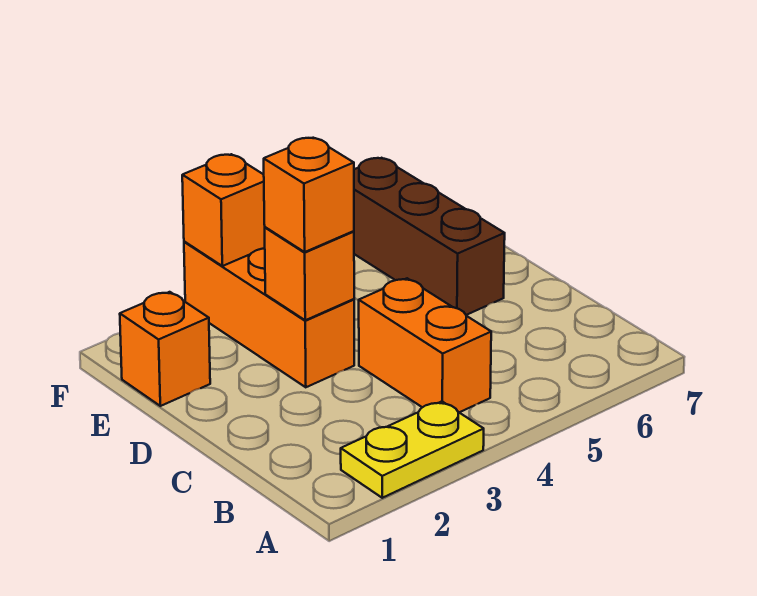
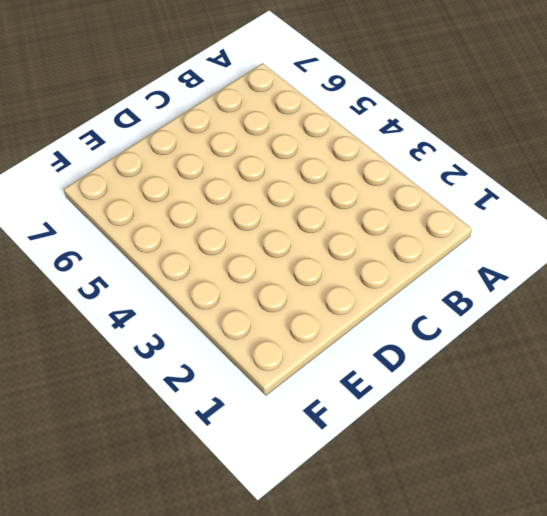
none -> yellow 1x2 plate [341,401,484,498]
none -> orange 1x2 brick [359,278,491,412]

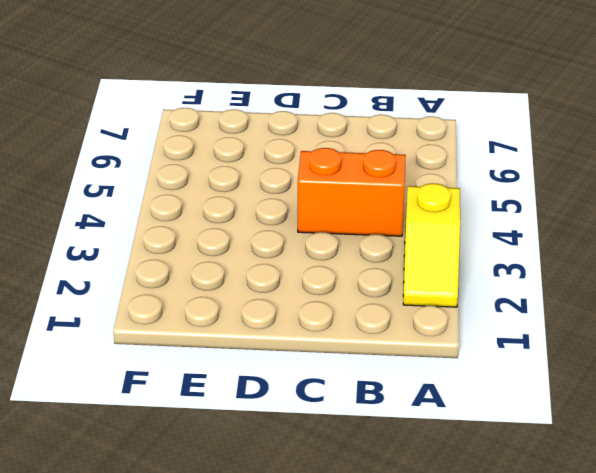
yellow 1x2 slope [403,183,460,307] -> yellow 1x2 plate [341,401,484,498]
none -> orange 1x3 brick [184,242,354,387]
none -> brown 1x3 brick [354,158,505,315]

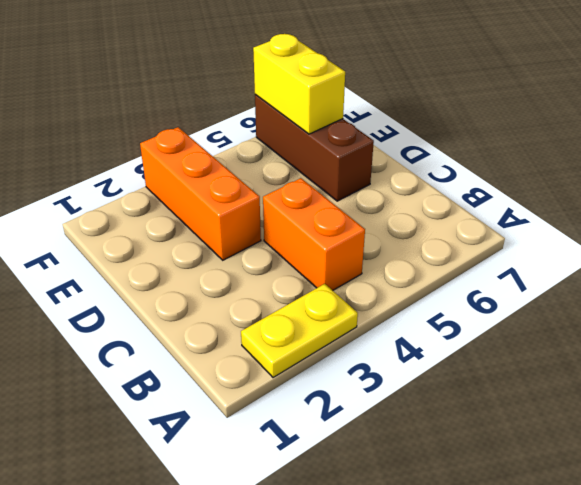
yellow 1x2 brick [253,34,345,134] -> none
none -> orange 1x1 brick [120,292,210,406]
none -> orange 1x1 brick [265,227,354,320]

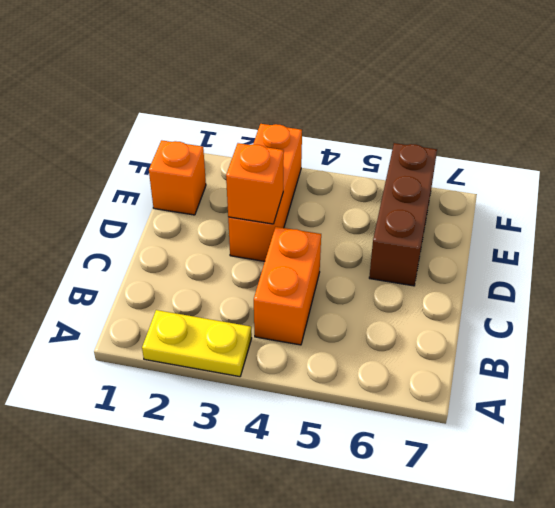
none -> orange 1x1 brick [182,154,265,266]
none -> orange 1x1 brick [264,138,354,252]

